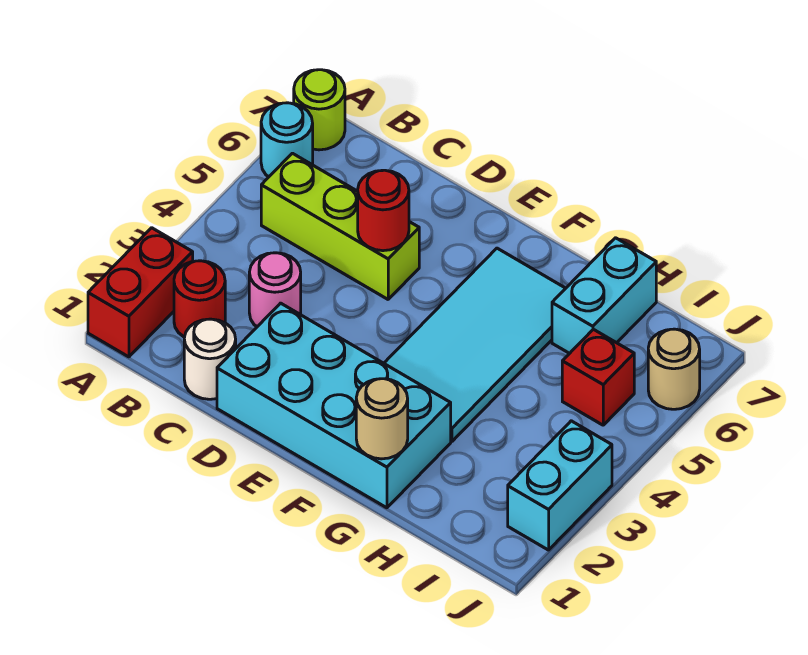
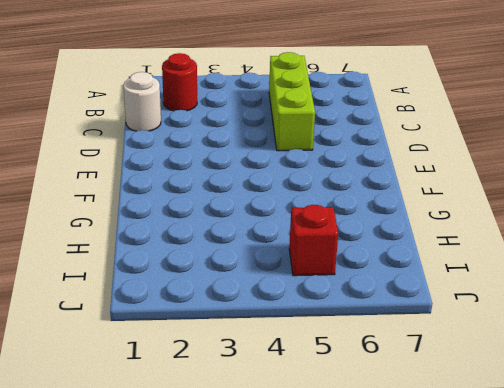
none -> red 1x2 brick [88,228,193,357]
none -> cyan 1x1 round brick [261,103,313,177]
none -> lime 1x1 round brick [294,70,345,150]

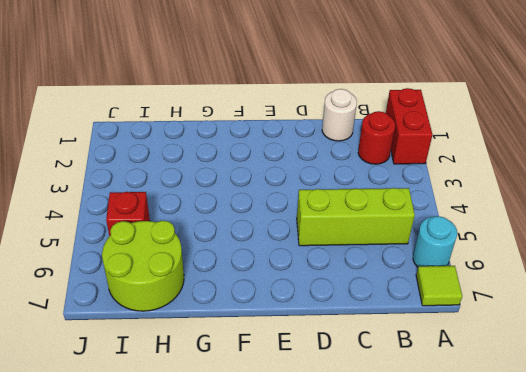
lime 1x1 tile [416,266,462,306] -> lime 1x1 round brick [294,70,345,150]
lime 2x2 round brick [102,221,184,311] -> cyan 1x2 brick [552,238,656,354]
none -> pink 1x1 round brick [249,253,301,327]
none -> cyan 2x4 brick [217,303,451,508]
none -> cyan 2x4 tile [384,248,566,441]

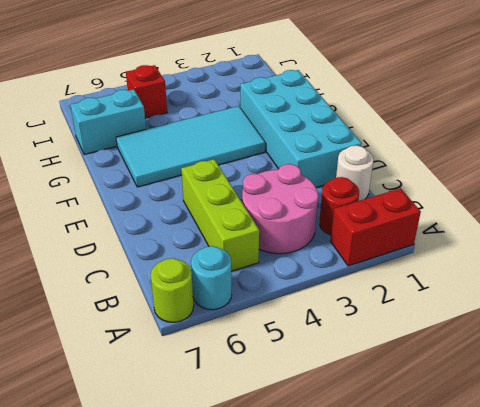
pink 2x2 round brick [242,164,318,254] -> pink 1x1 round brick [249,253,301,327]
none -> cyan 1x2 brick [508,421,612,550]
none -> tan 1x1 round brick [648,329,700,409]
none -> red 1x1 round brick [358,170,409,251]

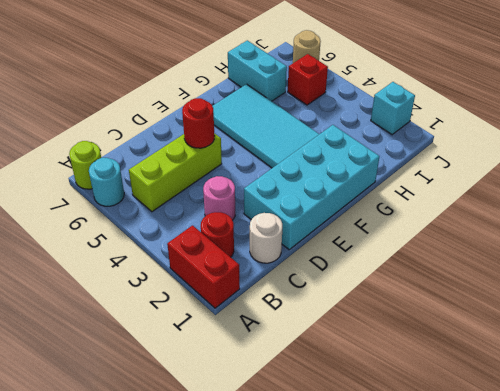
cyan 1x1 brick [371,82,415,135] -> cyan 1x2 brick [508,421,612,550]
none -> tan 1x1 round brick [356,379,408,459]

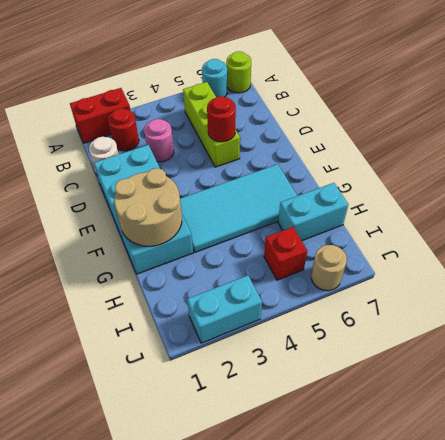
tan 2x2 round brick [114,168,182,246] -> tan 1x1 round brick [356,379,408,459]

